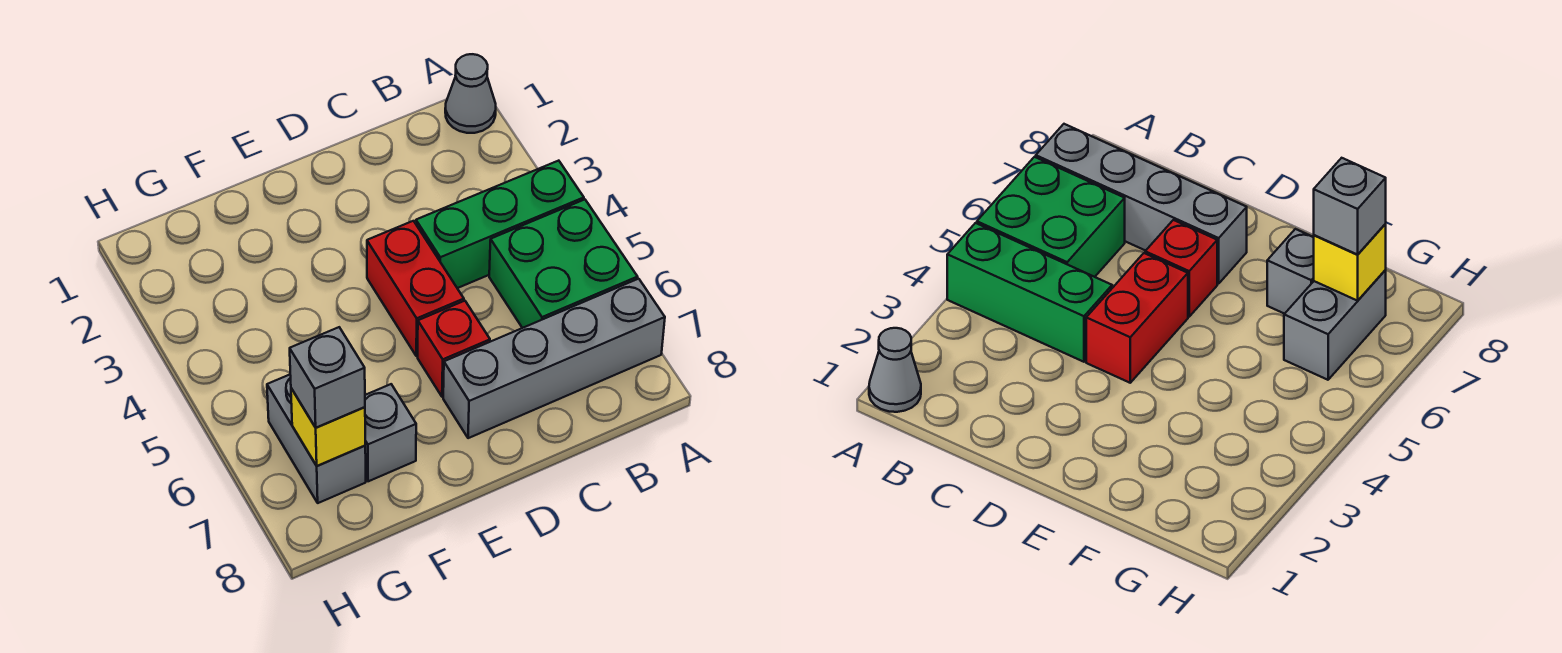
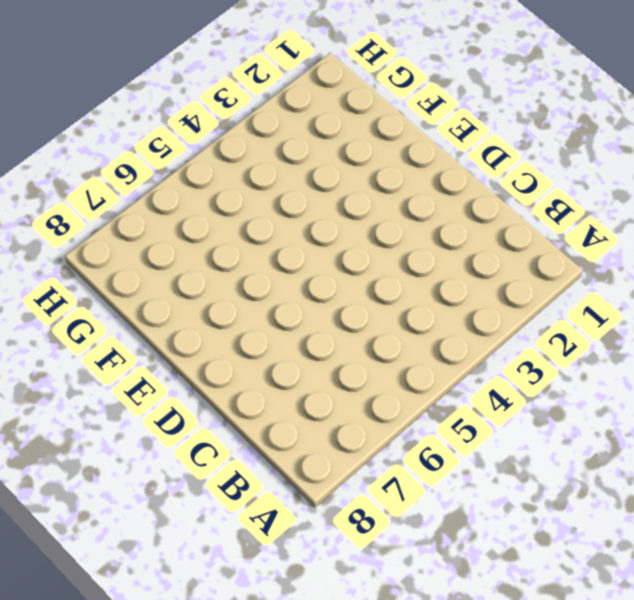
none -> grey 1x1 cone [445,54,496,133]
none -> green 1x3 brick [416,161,584,288]

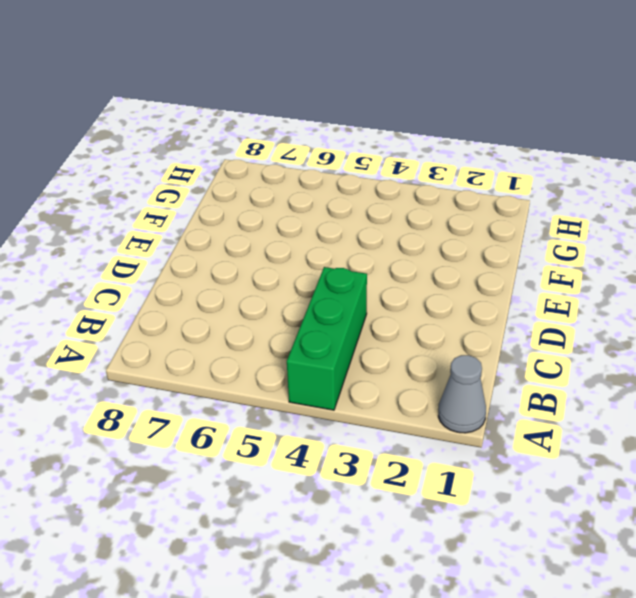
none -> green 2x2 brick [489,200,637,328]
none -> grey 1x4 brick [443,279,665,438]

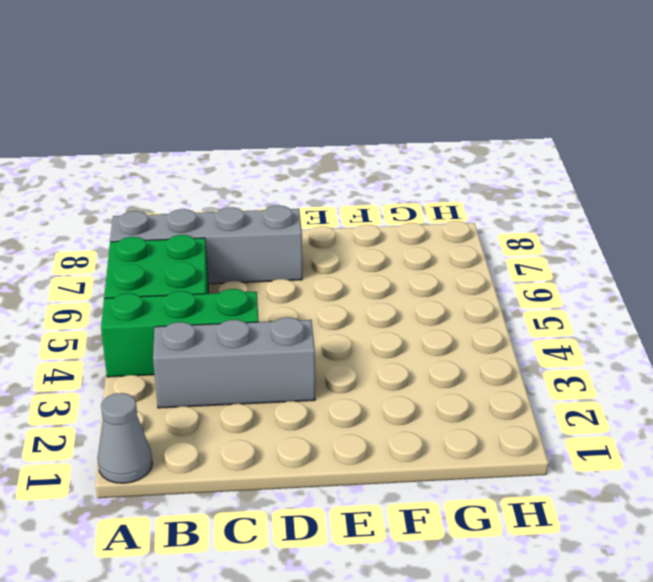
grey 1x3 brick [153,317,315,408] -> none
none -> red 1x2 brick [367,221,464,356]
none -> red 1x1 brick [418,301,490,397]

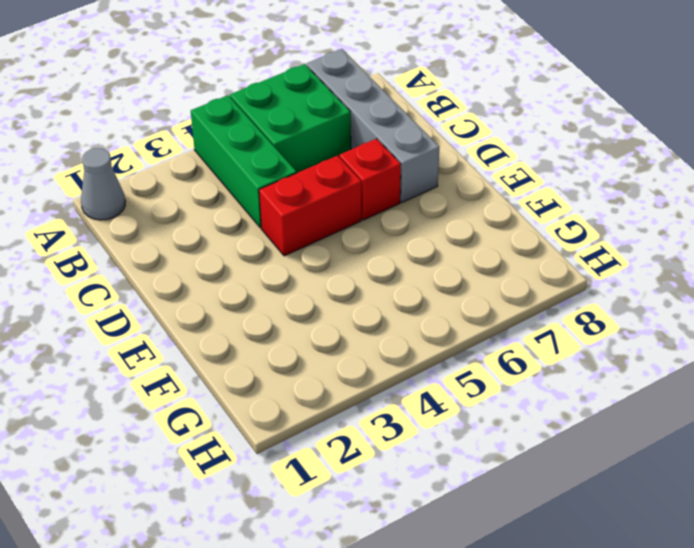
none -> grey 1x1 brick [365,384,416,481]
none -> grey 1x2 brick [267,375,366,503]

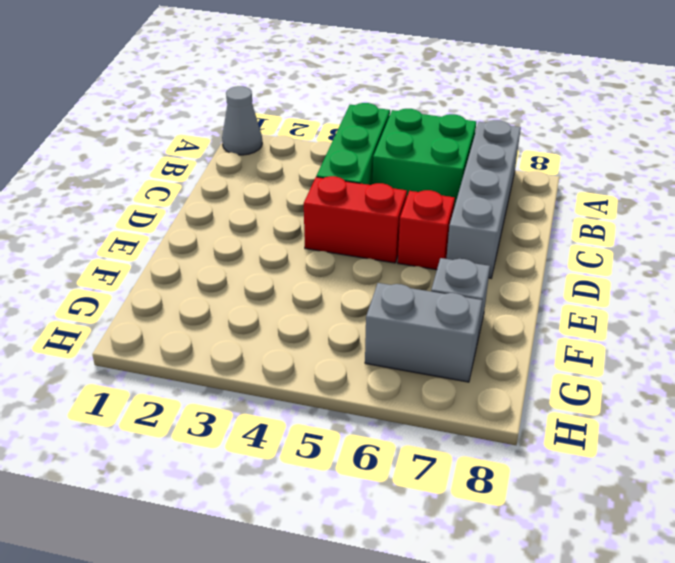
none -> yellow 1x1 brick [291,388,365,466]
none -> grey 1x1 brick [290,327,365,428]

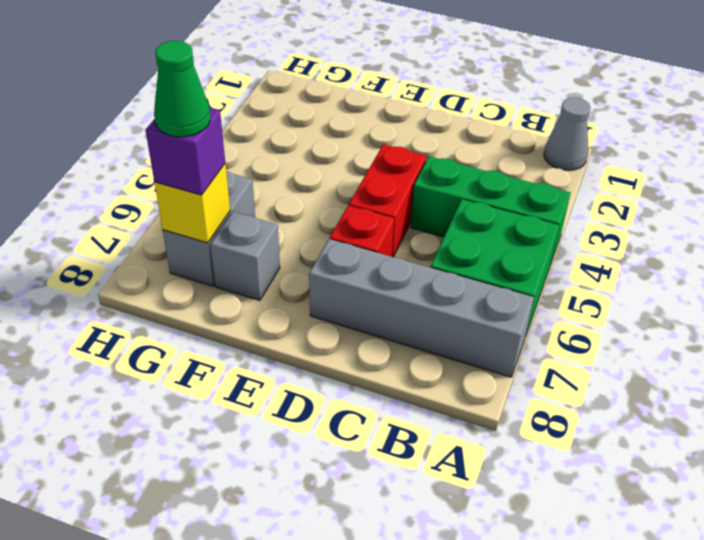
purple 1x1 brick [146,108,225,195] -> grey 1x1 brick [290,327,365,428]
green 1x1 cone [154,41,210,137] -> none

